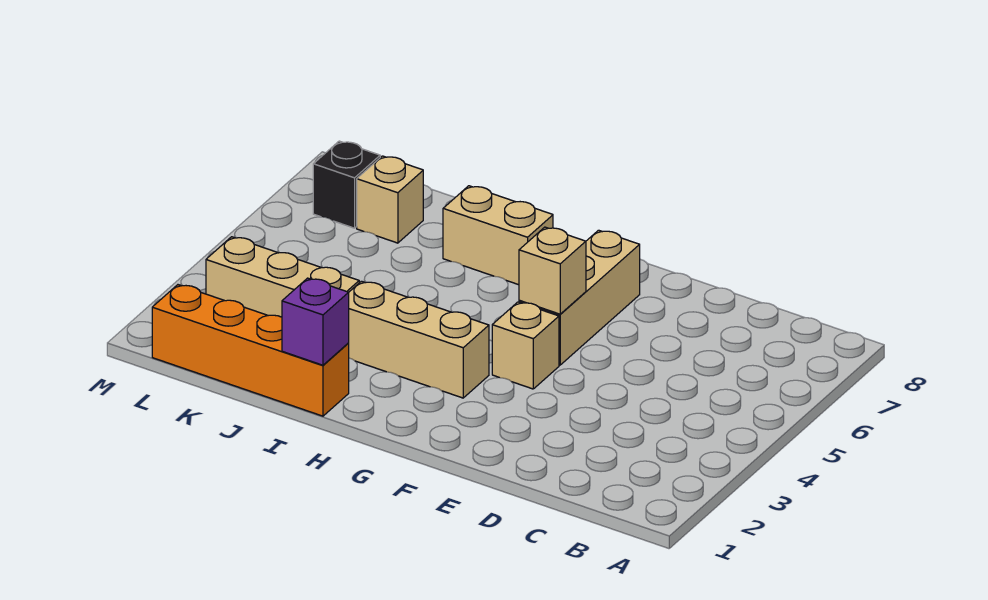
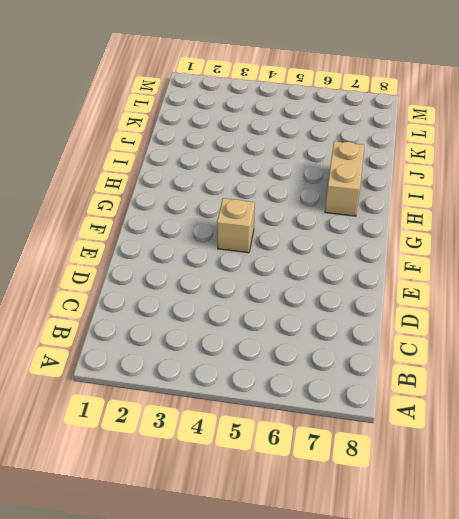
none -> tan 1x3 brick [519,230,640,365]
none -> tan 1x3 brick [349,281,489,398]

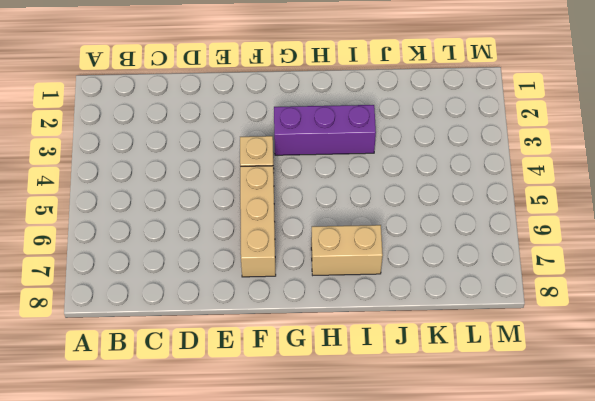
purple 1x3 brick [274,105,376,155] -> tan 1x3 brick [349,281,489,398]
none -> orange 1x4 brick [152,285,349,416]
none -> tan 1x3 brick [206,237,359,317]

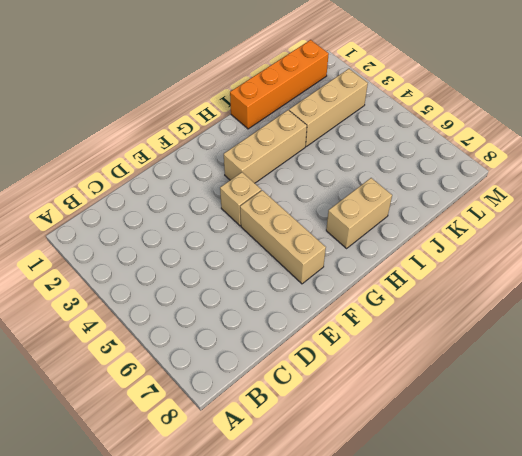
none -> tan 1x1 brick [357,156,423,243]
none -> black 1x1 brick [313,141,380,228]

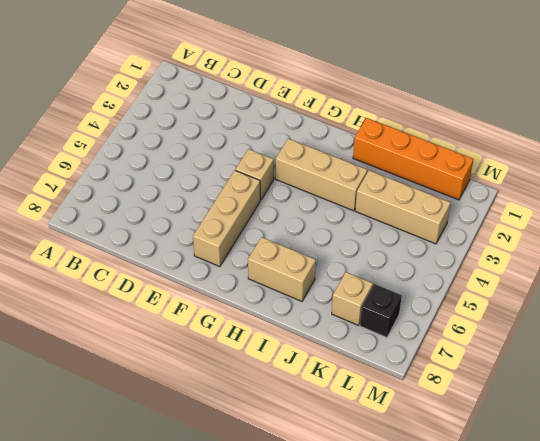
none -> tan 1x1 brick [519,227,586,314]
none -> purple 1x1 brick [282,278,349,365]

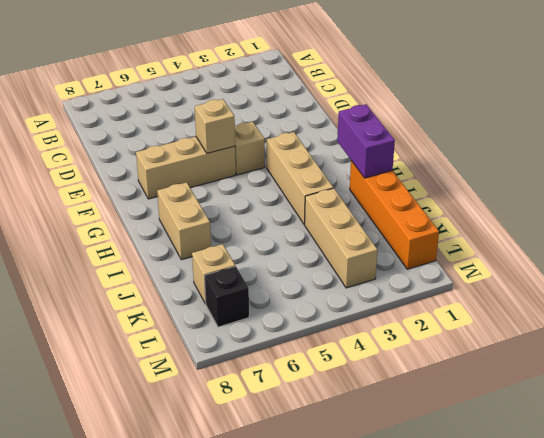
purple 1x2 brick [337,104,395,178] -> purple 1x1 brick [282,278,349,365]

